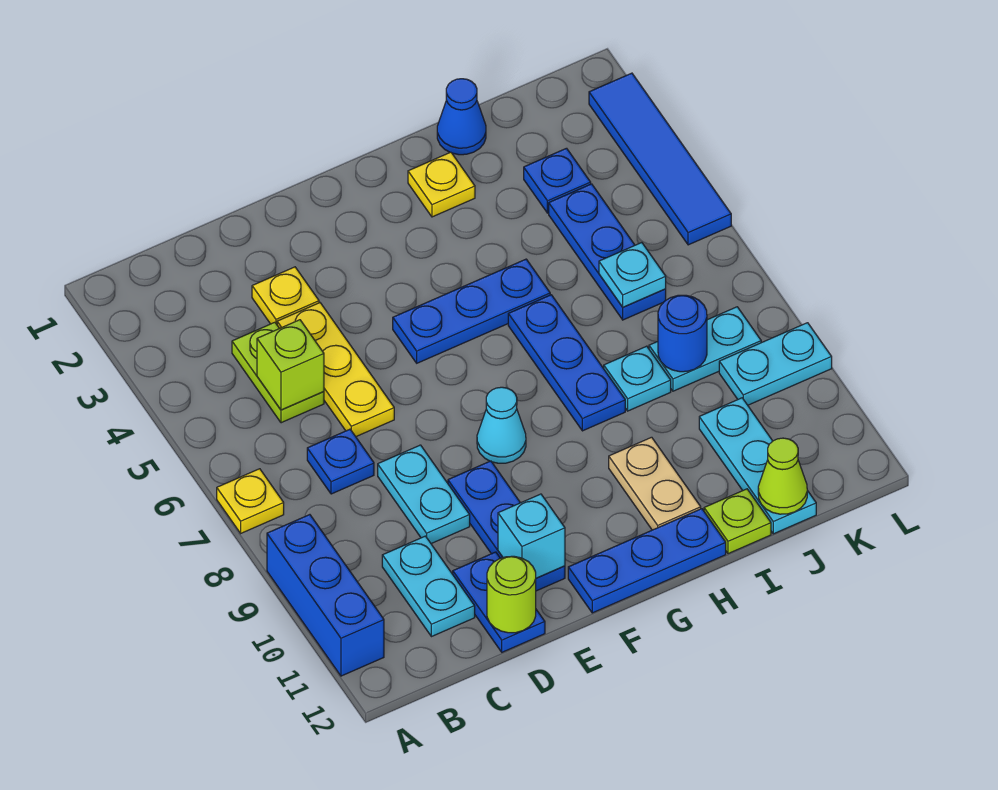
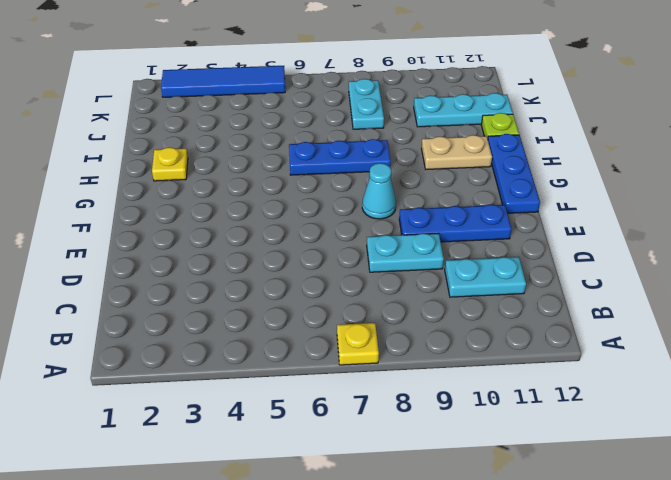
none -> blue 1x3 brick [267,515,384,676]
none -> lime 1x2 plate [232,322,324,423]
none -> blue 1x1 plate [307,429,374,494]
none -> yellow 1x1 plate [252,267,319,324]

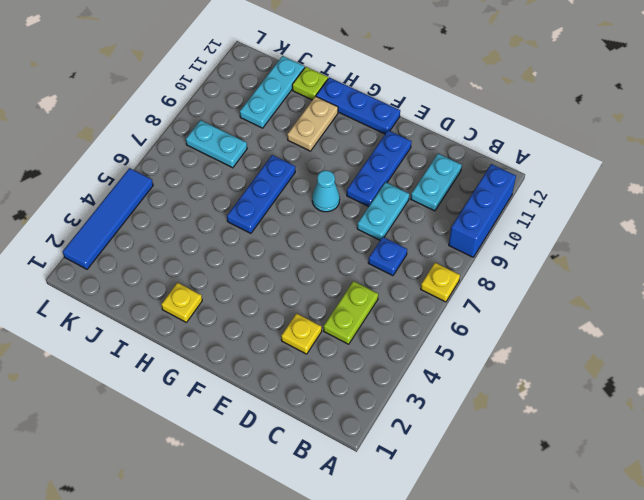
none -> yellow 1x3 plate [277,303,394,436]
none -> blue 1x2 plate [453,552,545,652]
none -> blue 1x3 plate [393,259,550,363]
none -> blue 1x1 cone [437,79,486,155]

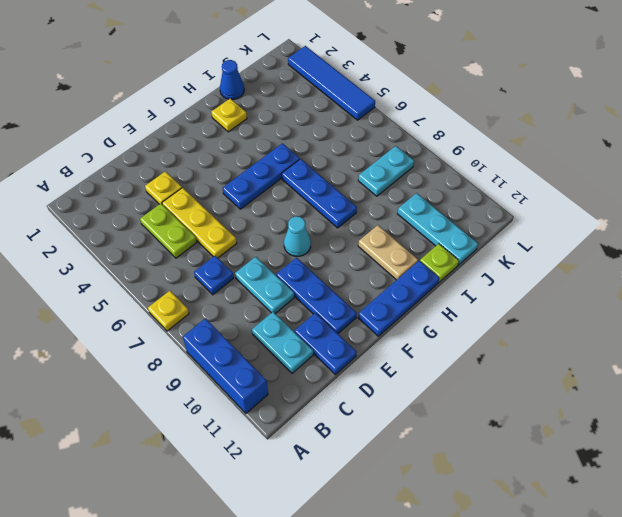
none -> cyan 1x1 plate [604,346,671,411]
none -> blue 1x1 plate [524,148,591,213]
none -> blue 1x3 plate [549,184,666,320]
none -> cyan 1x2 plate [719,323,832,405]

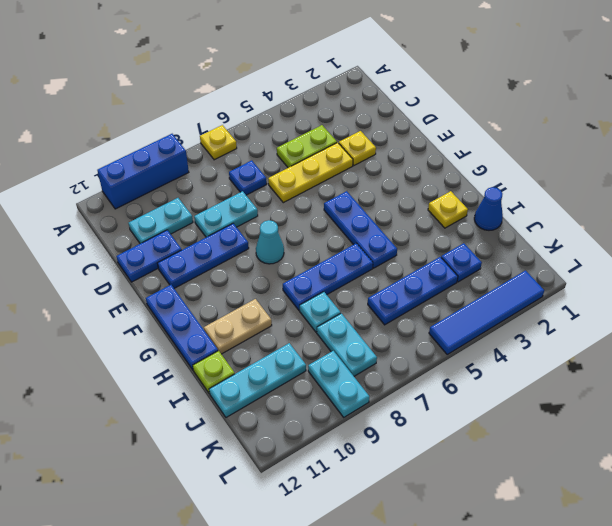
none -> lime 1x1 brick [257,320,324,410]
none -> lime 1x1 round brick [487,556,536,633]
none -> cyan 1x1 brick [498,494,565,578]
none -> cyan 1x1 plate [599,243,666,307]

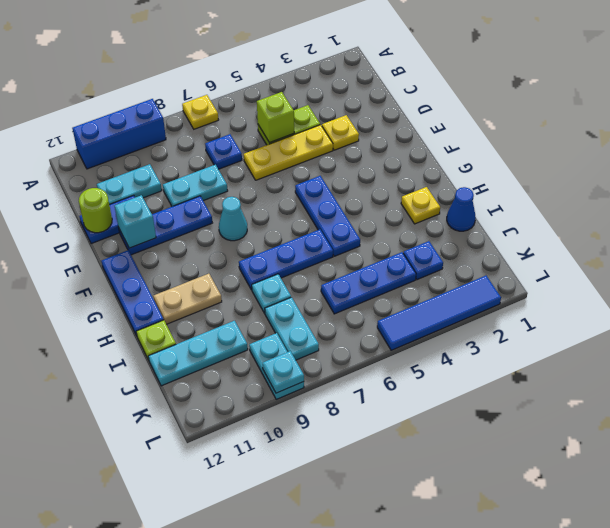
cyan 1x1 plate [263,351,304,393] -> cyan 1x1 plate moved to [599,243,666,307]
none -> blue 1x1 round brick [658,295,707,372]
none -> lime 1x1 cone [758,438,807,514]

